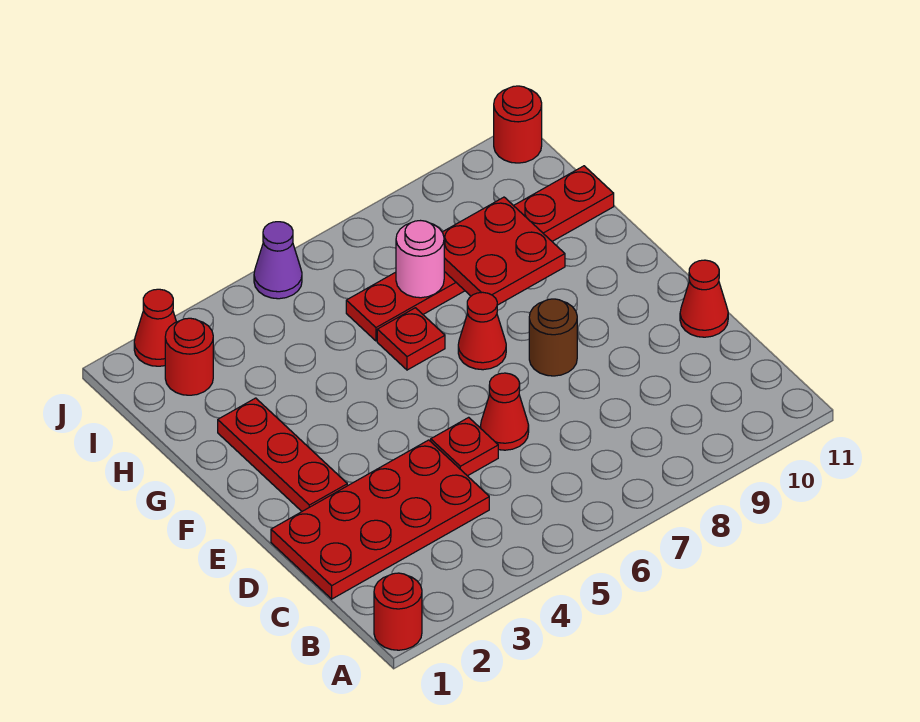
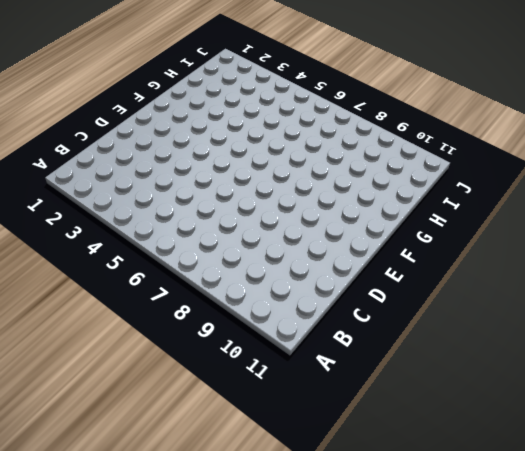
none -> red 1x1 round brick [374,573,422,650]
none -> red 2x4 plate [271,440,489,599]
none -> red 1x1 plate [431,417,498,476]

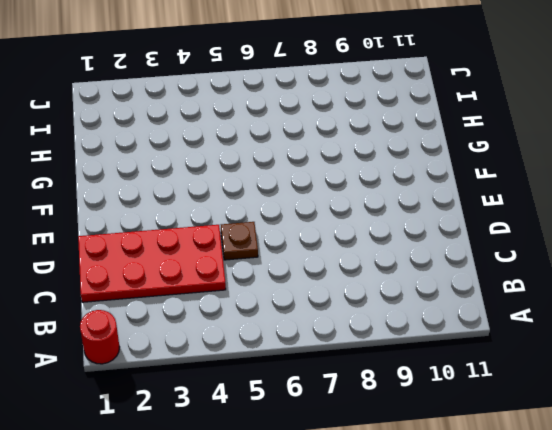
brown 1x1 plate [221,222,258,260] -> red 1x1 plate [431,417,498,476]
none -> red 1x1 cone [480,373,529,450]
none -> red 1x1 cone [680,260,728,337]
none -> red 1x3 plate [218,398,347,511]

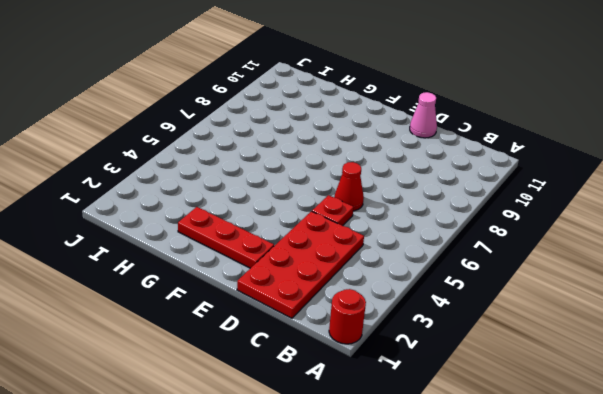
pink 1x1 cone [410,92,437,138] -> red 1x1 cone [680,260,728,337]
none -> brown 1x1 round brick [529,299,577,376]
none -> red 1x1 cone [458,292,506,370]
none -> red 1x1 plate [377,308,445,370]

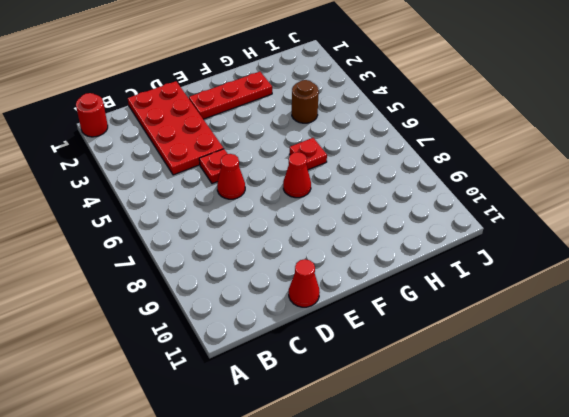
brown 1x1 round brick [292,80,319,123] -> brown 1x1 round brick moved to [529,299,577,376]
none -> red 1x6 plate [346,166,614,341]
none -> red 1x1 round brick [165,318,213,395]
none -> red 1x1 cone [134,289,176,366]

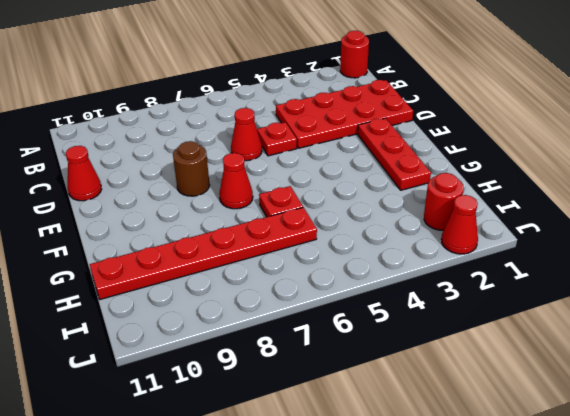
none -> purple 1x1 cone [254,222,302,299]
none -> red 1x1 round brick [494,86,542,163]
none -> red 2x2 plate [442,197,565,305]

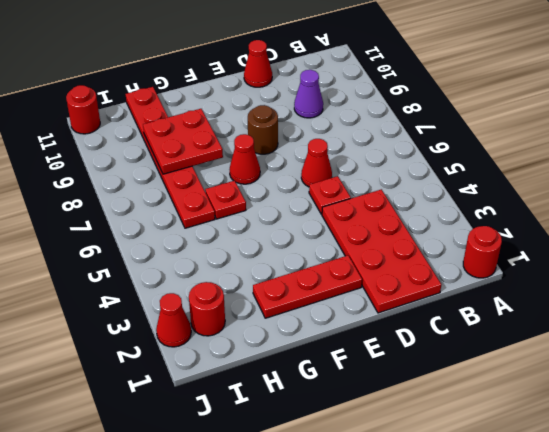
purple 1x1 cone [294,70,323,118] -> purple 1x1 cone moved to [254,222,302,299]
none -> pink 1x1 round brick [396,221,444,298]

